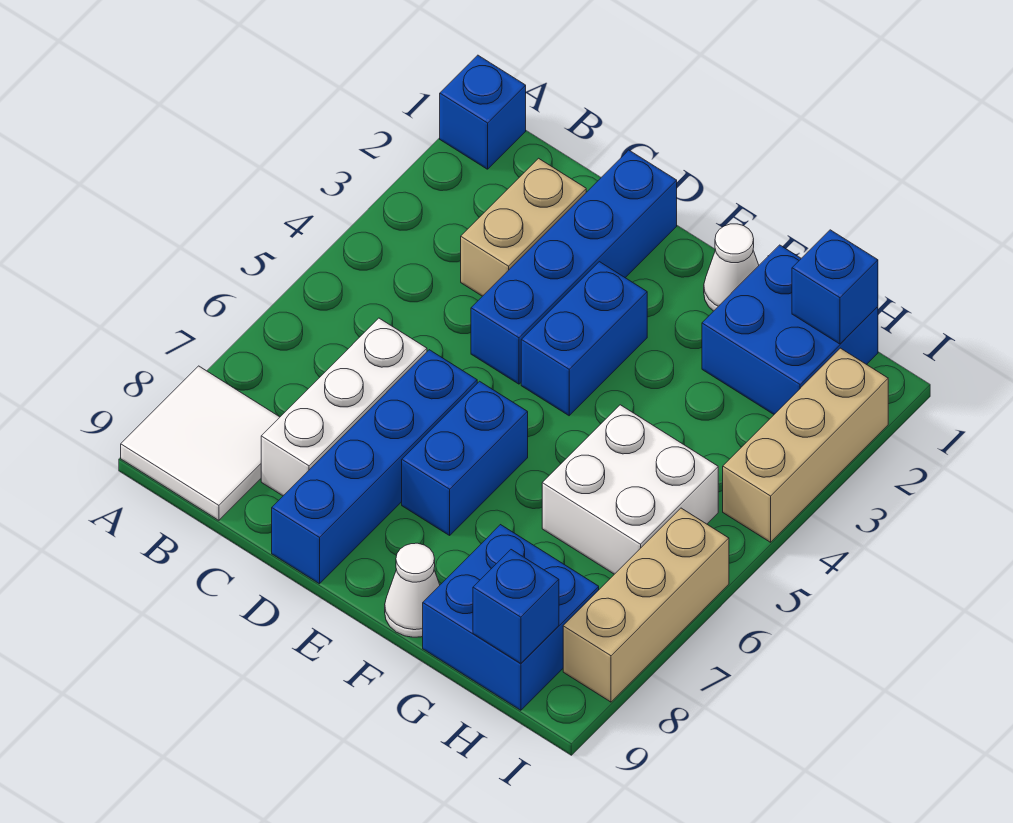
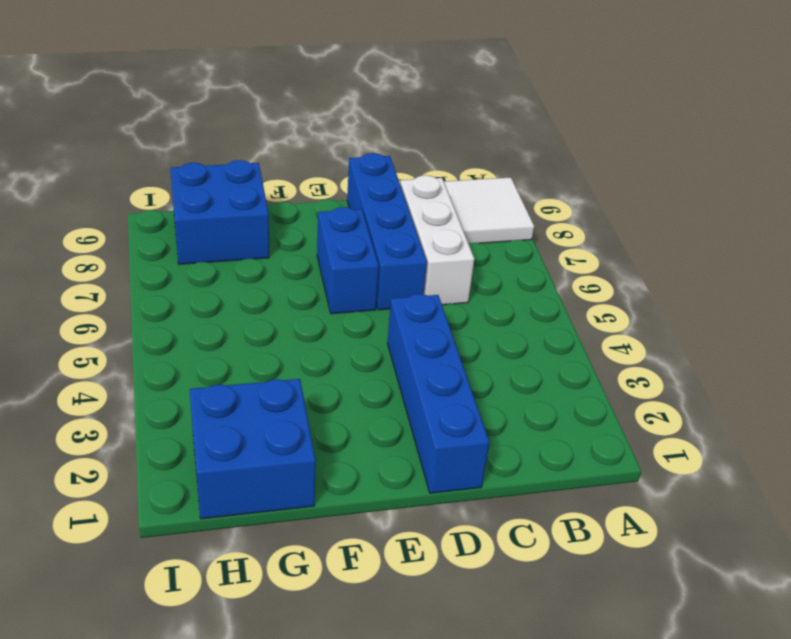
none -> blue 1x1 brick [440,55,526,169]
none -> tan 1x2 brick [461,158,586,296]
none -> blue 1x2 brick [521,262,647,416]

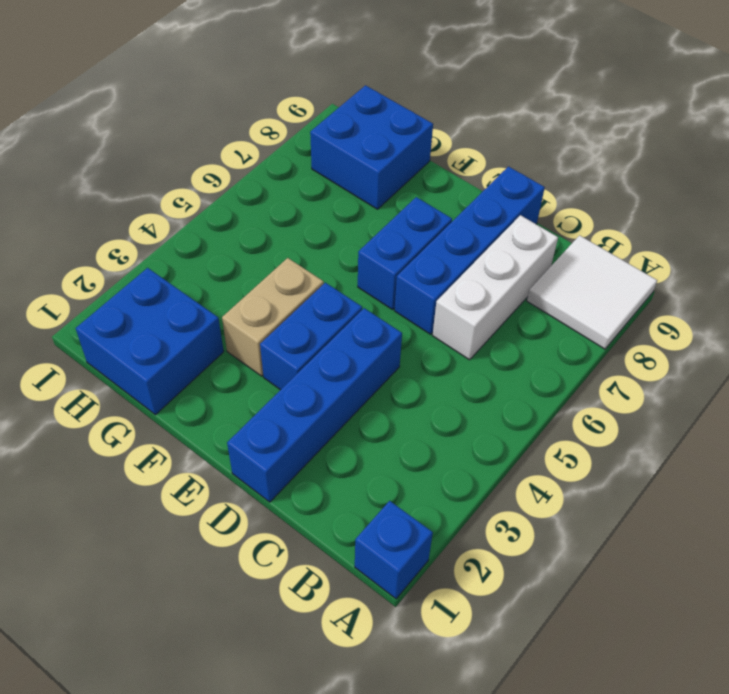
tan 1x2 brick [222,258,324,376] -> tan 1x2 brick moved to [461,158,586,296]
none -> white 1x1 cone [704,224,759,311]
none -> white 1x1 cone [385,543,440,637]
none -> white 2x2 brick [542,405,718,574]

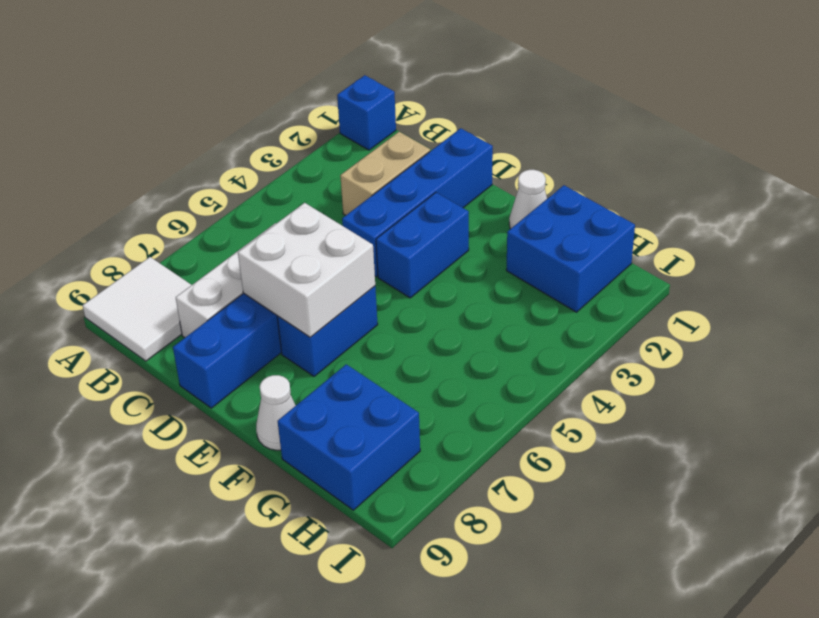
white 2x2 brick [238,203,375,337] -> white 2x2 brick moved to [542,405,718,574]
none -> tan 1x3 brick [723,348,888,542]
none -> tan 1x3 brick [563,508,729,702]
none -> blue 1x1 brick [792,230,878,344]

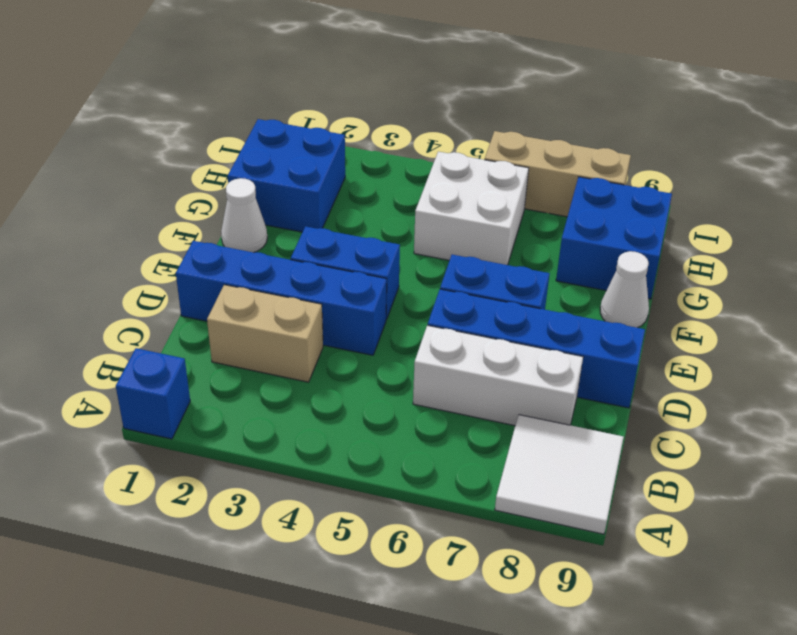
none -> tan 1x3 brick [723,348,888,542]
none -> blue 1x1 brick [792,230,878,344]
none -> blue 1x1 brick [473,550,559,663]

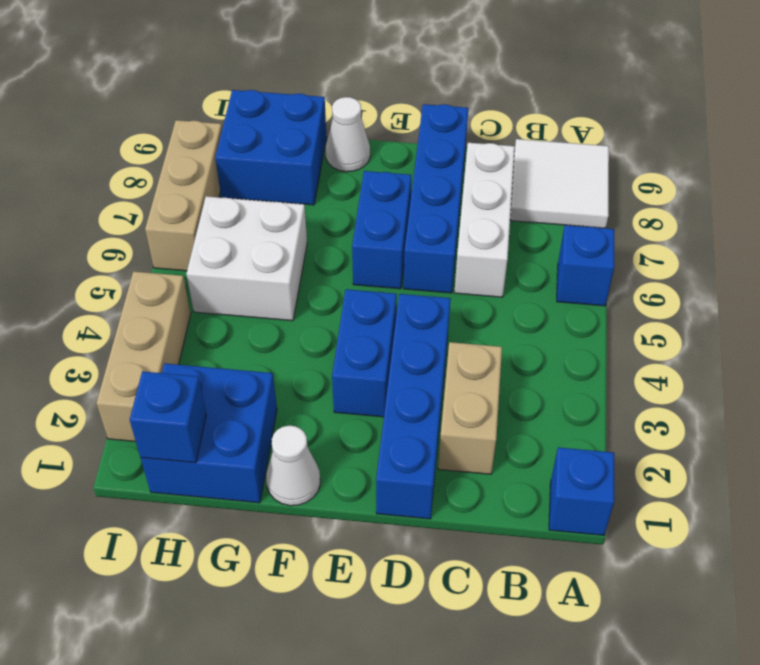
blue 1x1 brick [557,225,614,306] -> blue 1x1 brick moved to [473,550,559,663]

